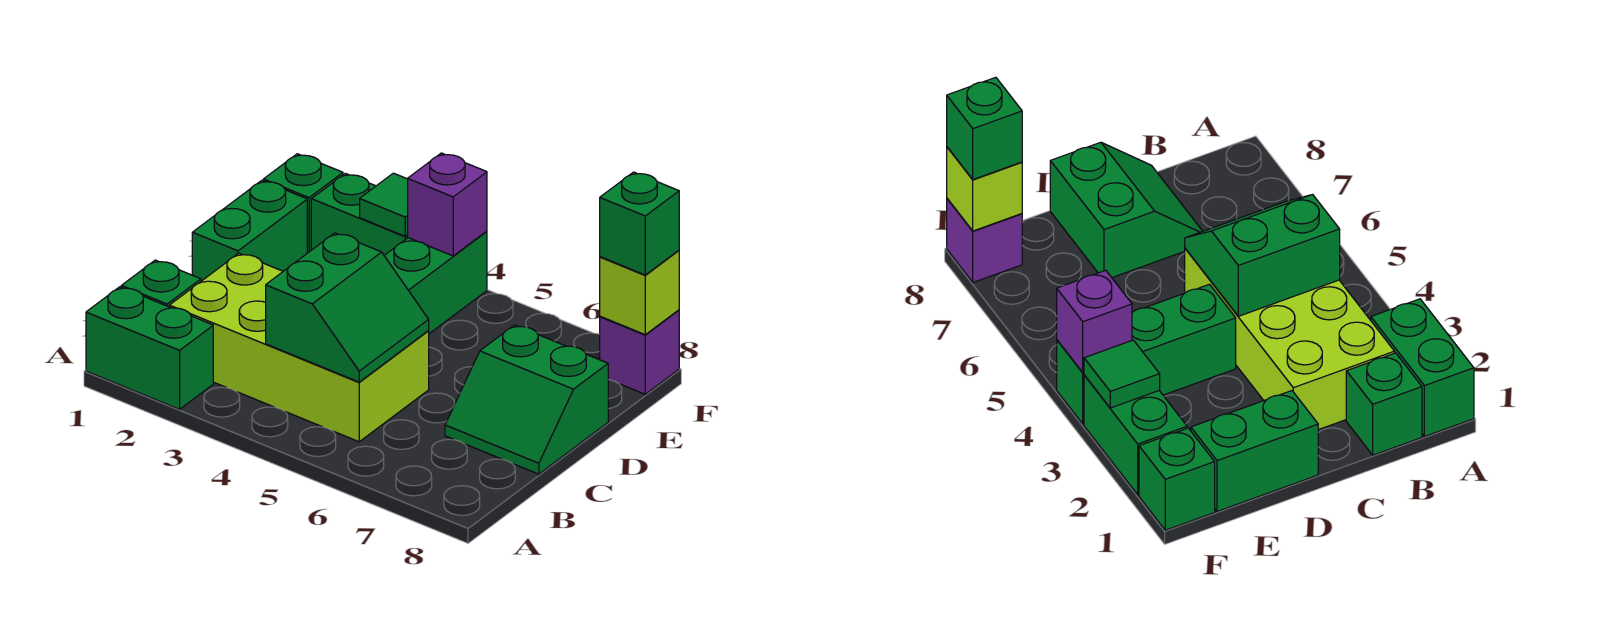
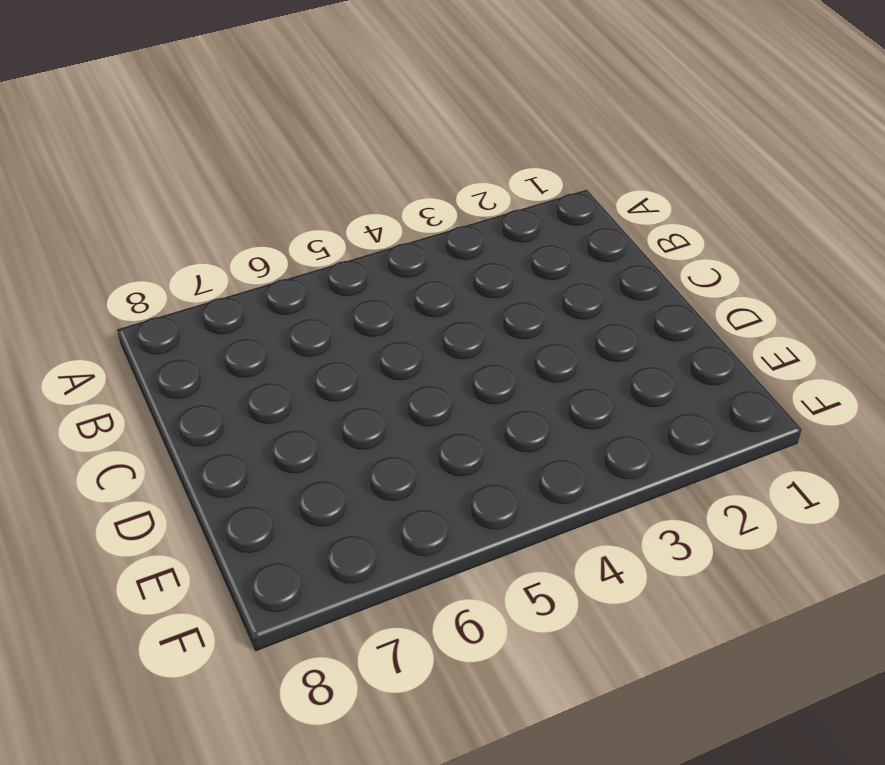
none -> green 1x2 brick [86,287,213,409]
none -> green 1x1 brick [121,260,201,307]
none -> lime 2x4 brick [169,253,429,442]

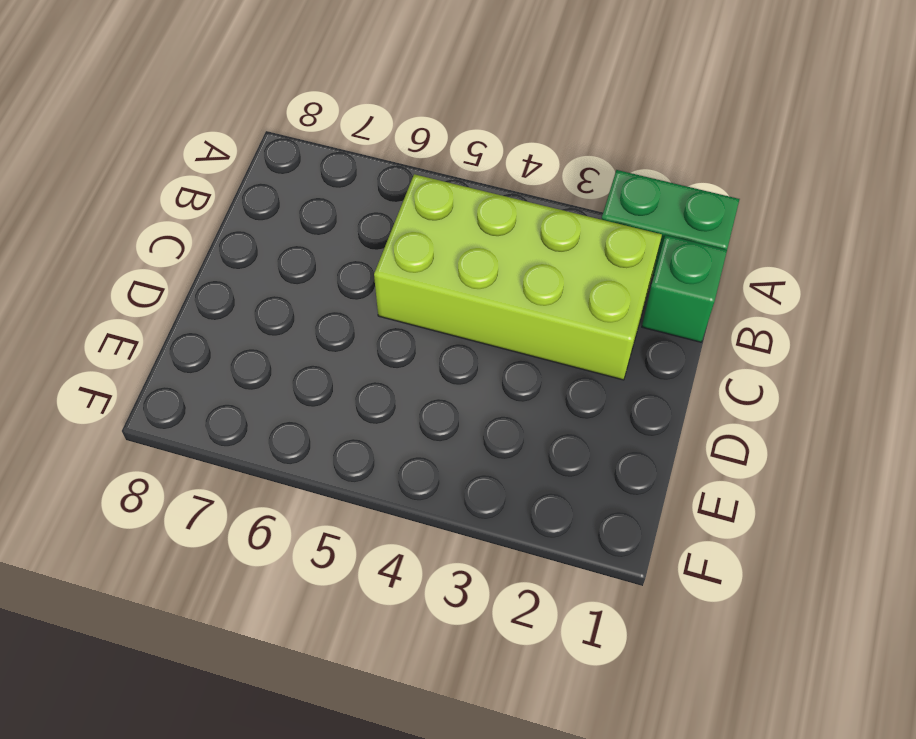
none -> green 2x2 slope [445,325,608,474]
none -> green 1x2 brick [192,180,307,281]
none -> green 1x3 brick [384,231,487,334]

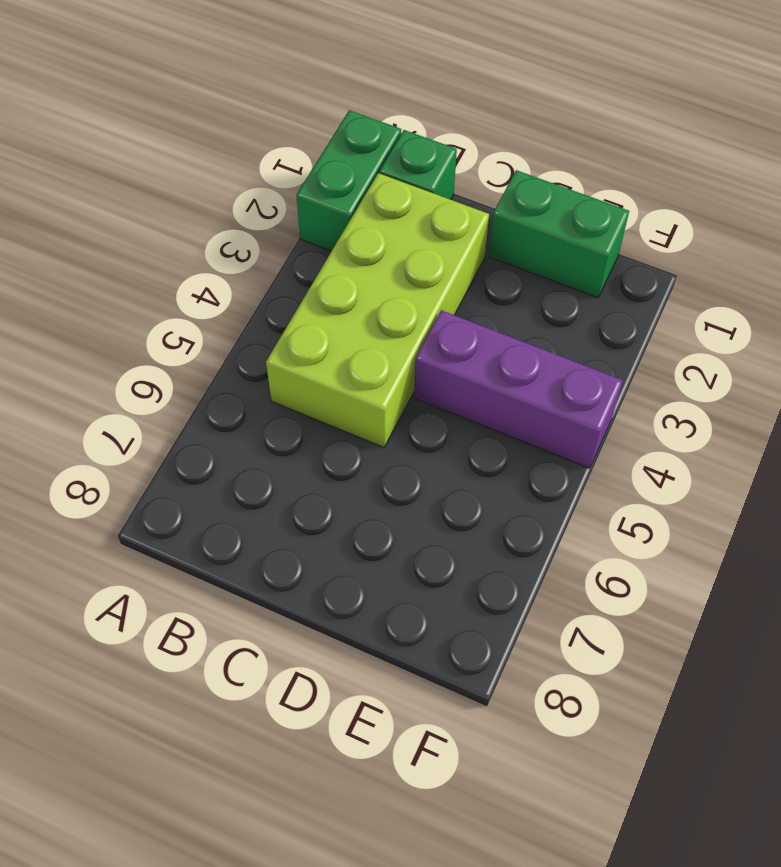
purple 1x3 brick [414,310,623,468] -> green 1x3 brick [384,231,487,334]
none -> green 2x2 slope [445,325,608,474]
none -> green 1x1 brick [263,154,343,253]
none -> green 1x2 brick [311,173,408,255]

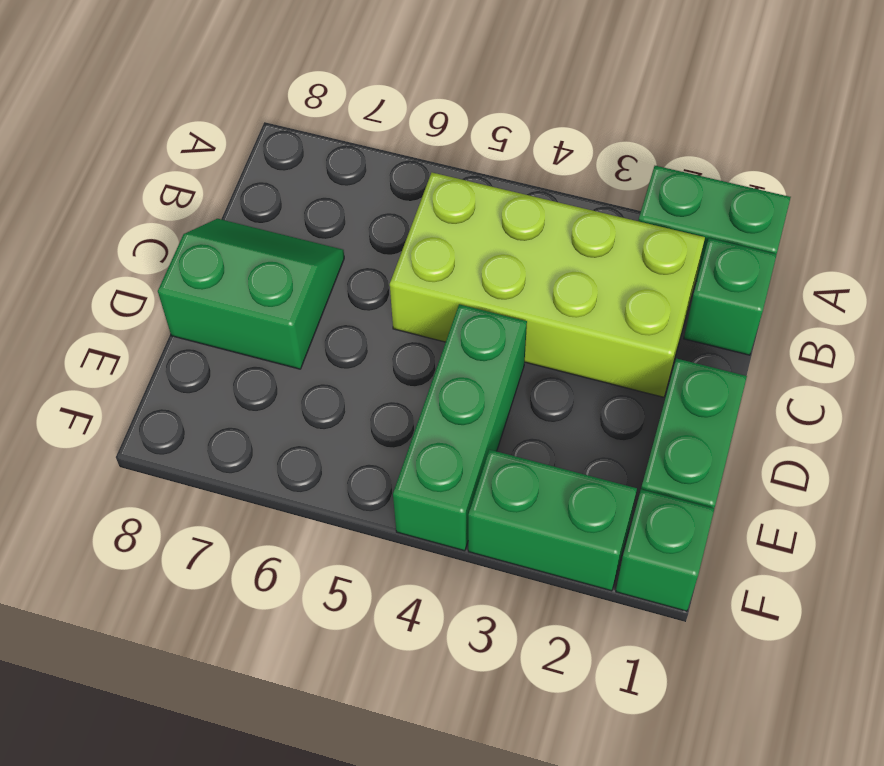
none -> purple 1x1 brick [600,310,679,394]
none -> green 2x2 slope [266,233,429,382]
none -> green 1x1 tile [360,173,408,236]

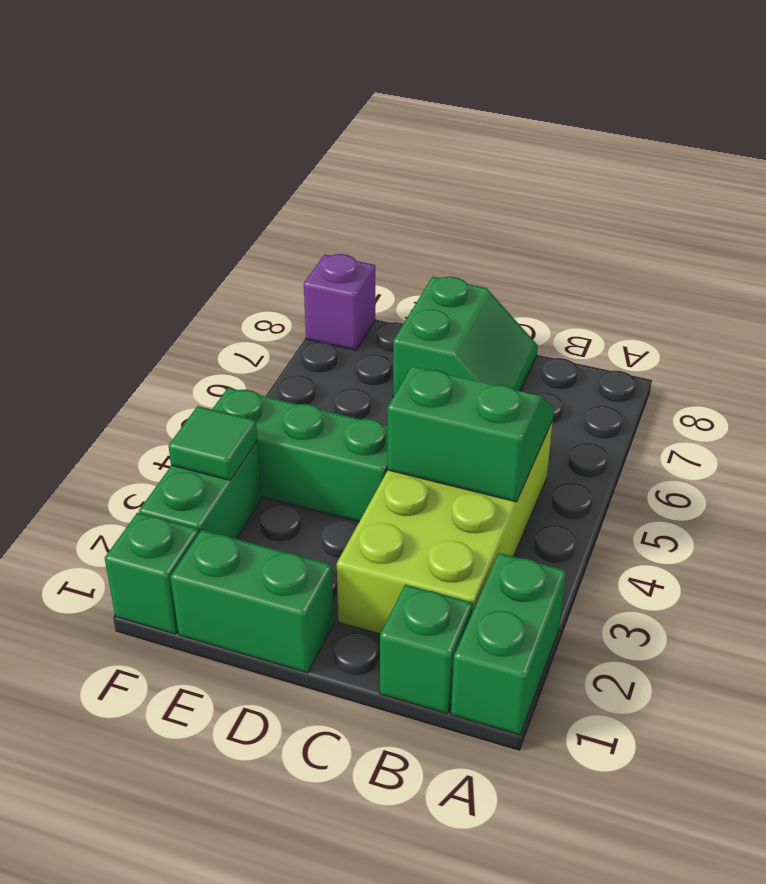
none -> purple 1x1 brick [408,153,487,256]
none -> lime 1x1 brick [600,250,679,335]
none -> green 1x1 brick [600,172,679,275]

